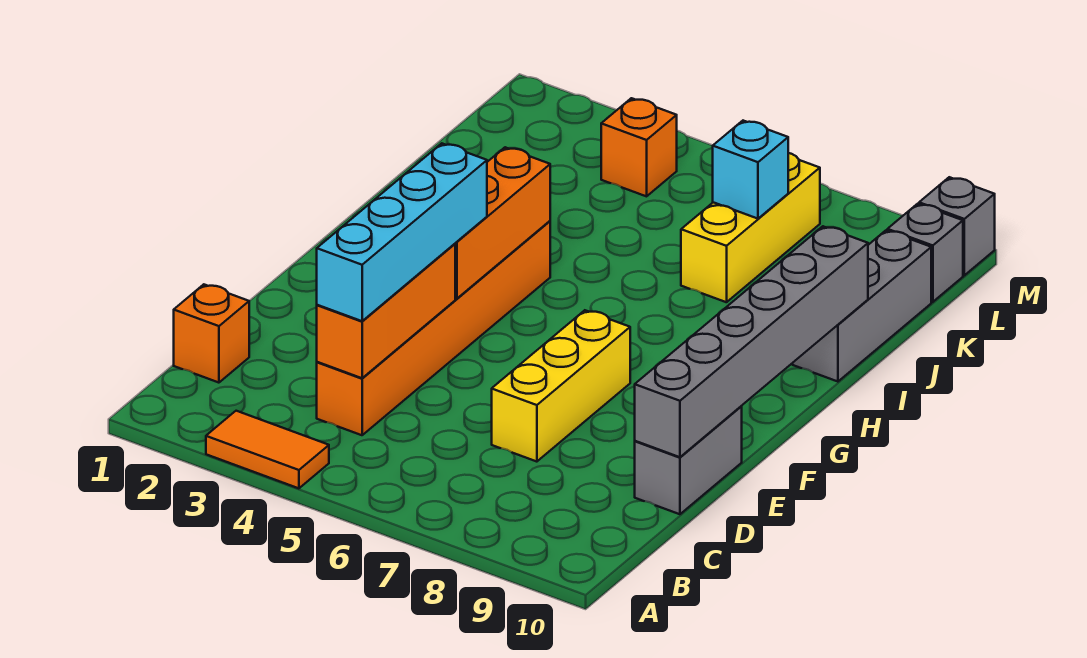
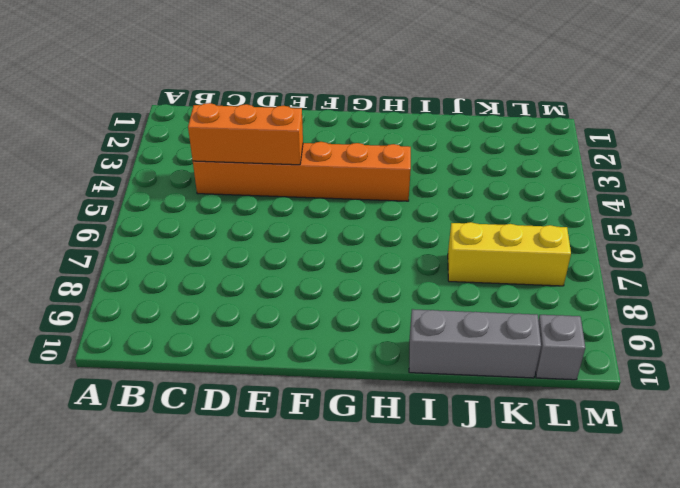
none -> orange 1x2 tile [206,411,329,488]
none -> orange 1x1 brick [174,284,249,383]
none -> yellow 1x3 brick [492,310,630,462]

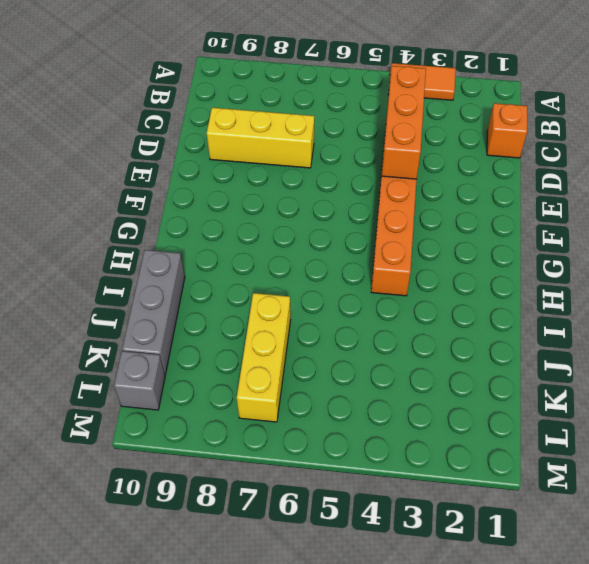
yellow 1x3 brick [207,108,314,168] -> yellow 1x3 brick turned to [492,310,630,462]
none -> grey 1x2 brick [635,406,742,514]
none -> orange 1x1 brick [601,98,677,196]
none -> grey 1x1 brick [919,177,995,275]

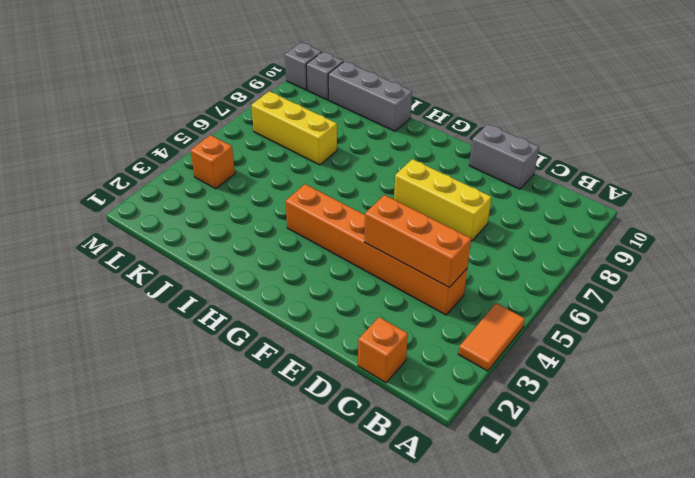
none -> grey 1x6 brick [635,226,868,457]
none -> orange 1x3 brick [455,147,550,299]
none -> cyan 1x1 brick [713,121,788,219]

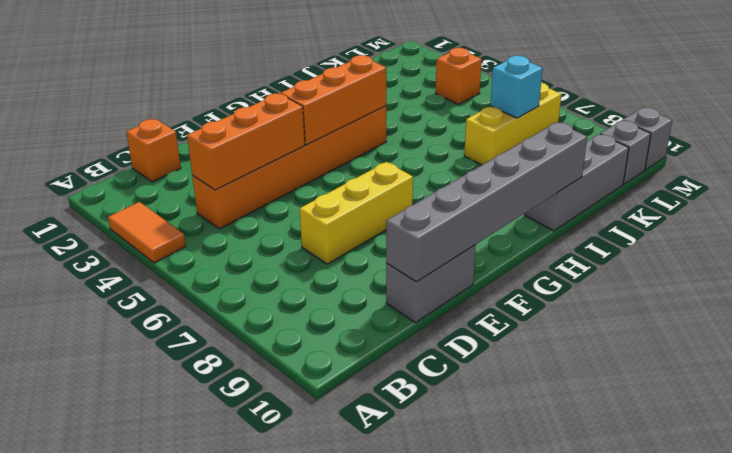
none -> cyan 1x4 brick [317,143,487,321]

